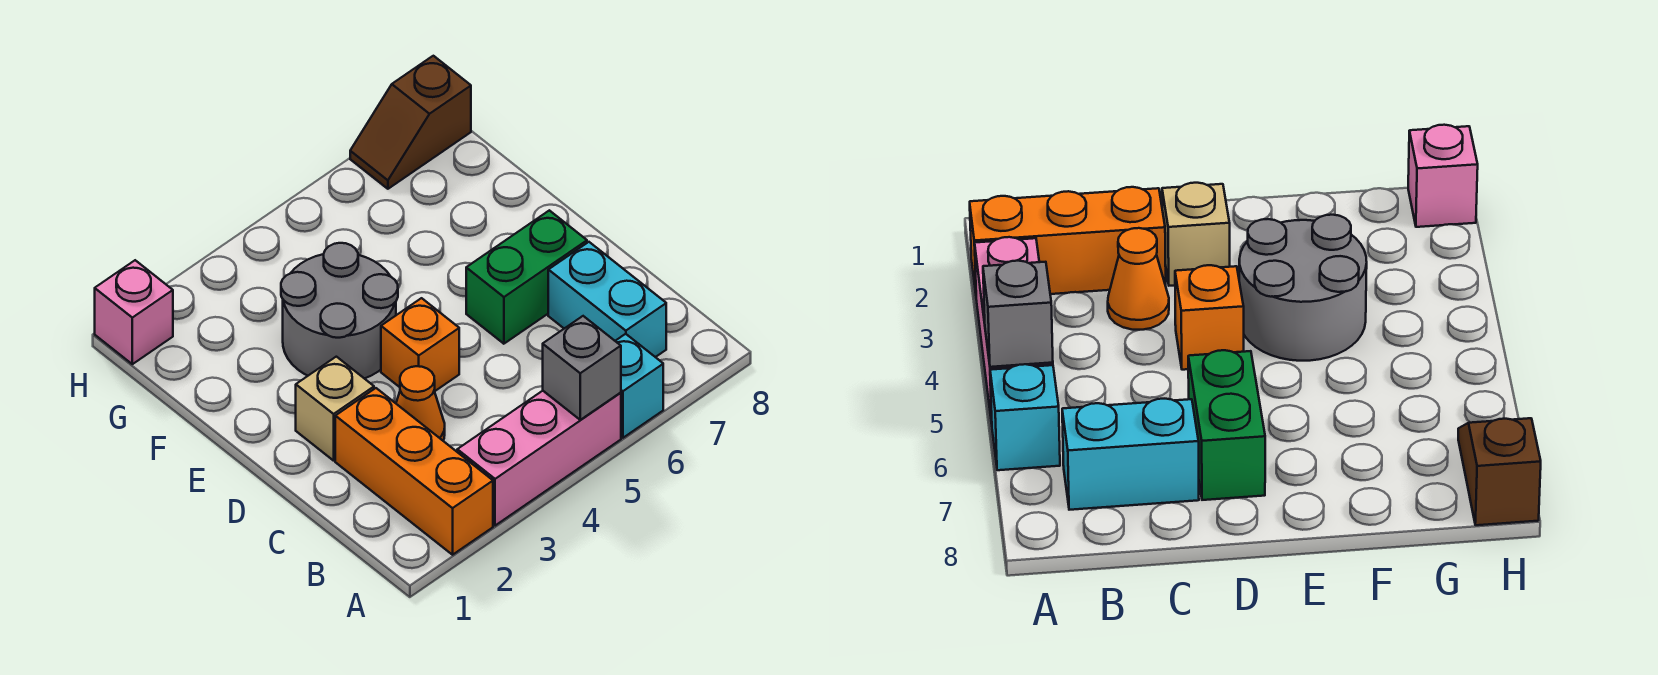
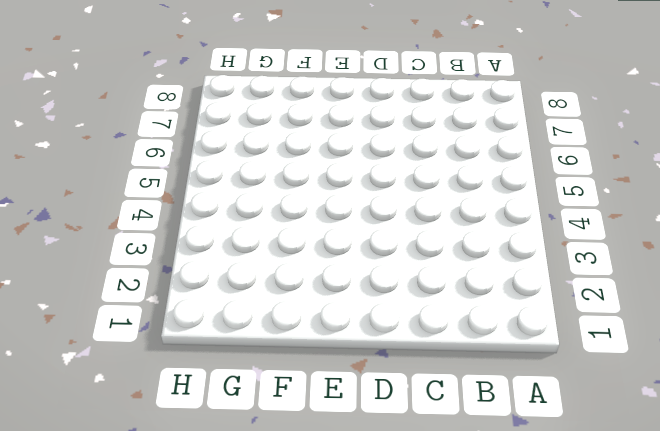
none -> orange 1x3 brick [335,388,493,555]
none -> pink 1x3 brick [457,391,621,526]
none -> cyan 1x1 brick [616,334,663,438]

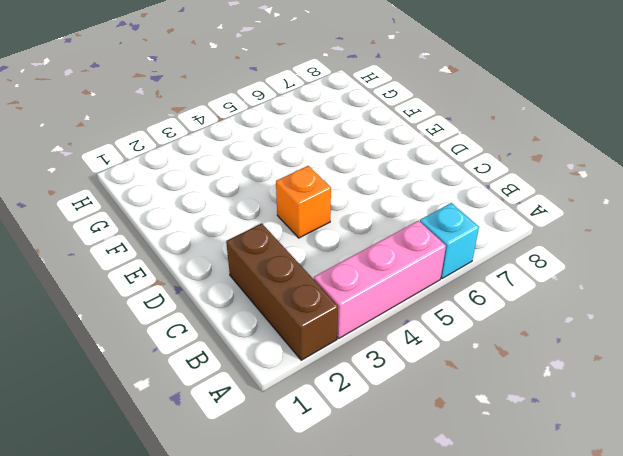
brown 1x3 brick [226,223,338,360] -> orange 1x3 brick [335,388,493,555]
none -> cyan 1x2 brick [548,242,666,357]
none -> orange 1x1 cone [396,366,445,440]
none -> tan 1x1 brick [296,357,374,461]

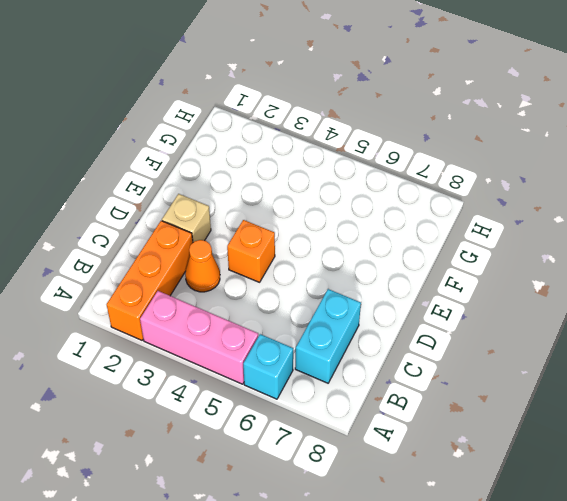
none -> green 1x2 brick [466,210,587,344]
none -> grey 2x2 round brick [281,243,398,379]
none -> pink 1x1 brick [95,260,173,364]

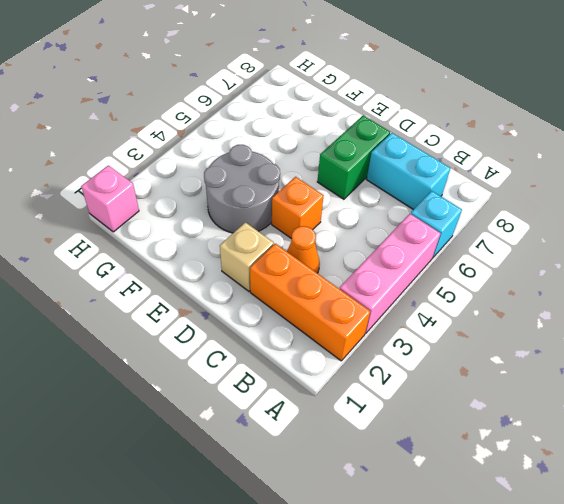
none -> brown 1x2 slope [350,56,471,189]
none -> grey 1x1 brick [543,316,621,420]

